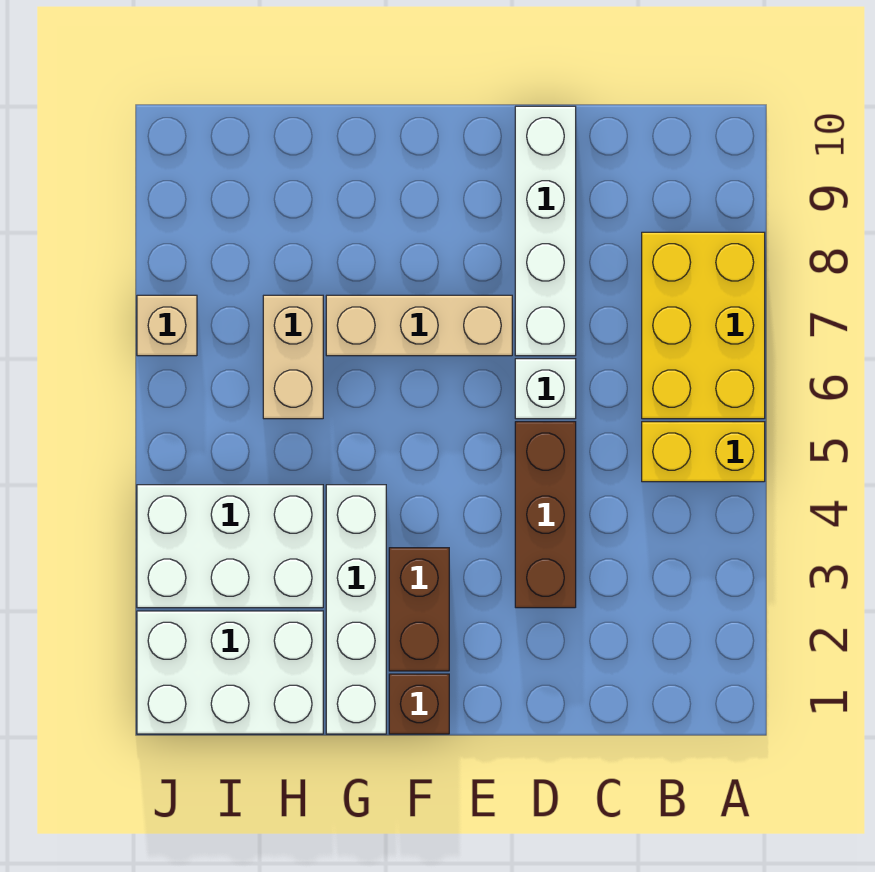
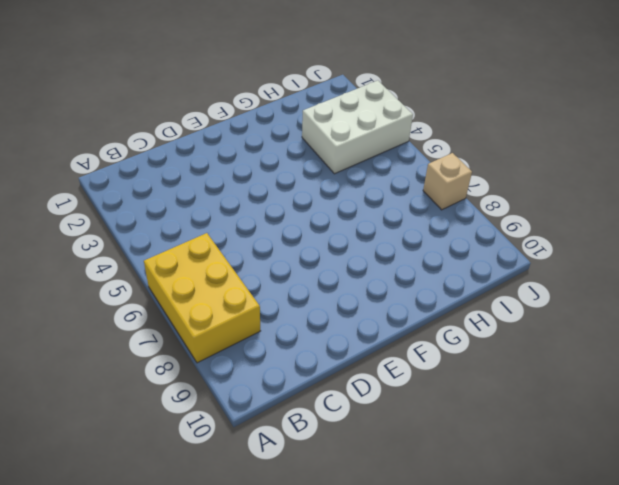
none -> yellow 1x2 brick [642,422,765,482]
none -> brown 1x3 brick [515,422,576,608]
none -> white 1x1 brick [515,359,576,419]

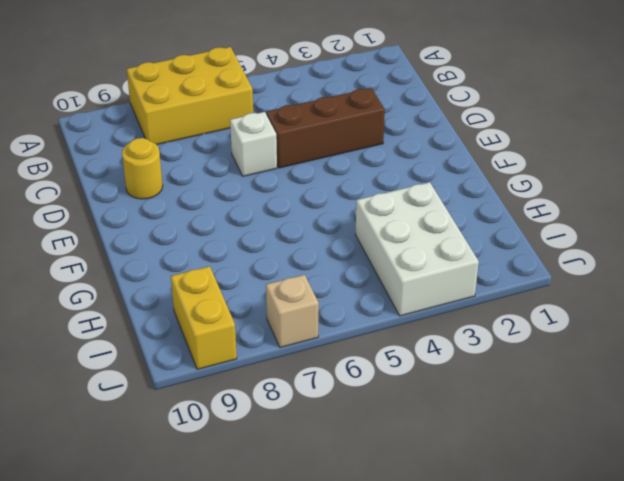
yellow 1x1 round brick [122,138,163,199] -> white 1x4 brick [515,106,576,356]
yellow 1x2 brick [171,266,237,369] -> yellow 1x2 brick moved to [642,422,765,482]
none -> tan 1x3 brick [326,295,512,356]
none -> brown 1x1 brick [389,674,449,734]
none -> brown 1x2 brick [389,548,449,671]

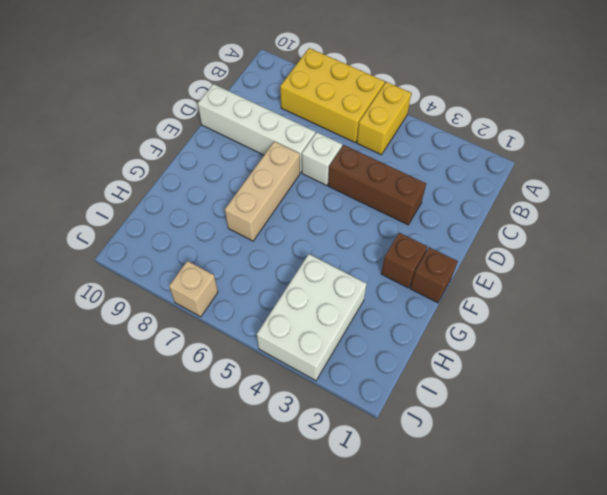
brown 1x1 brick [381,233,427,288] -> brown 1x2 brick [389,548,449,671]
none -> white 1x4 brick [326,485,386,734]
none -> white 2x3 brick [137,611,323,734]
none -> tan 1x2 brick [263,295,323,419]

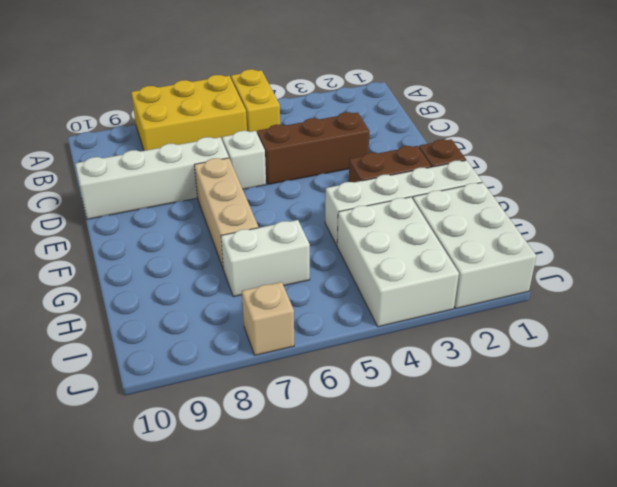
white 1x2 brick [221,220,310,297] -> tan 1x2 brick [263,295,323,419]

